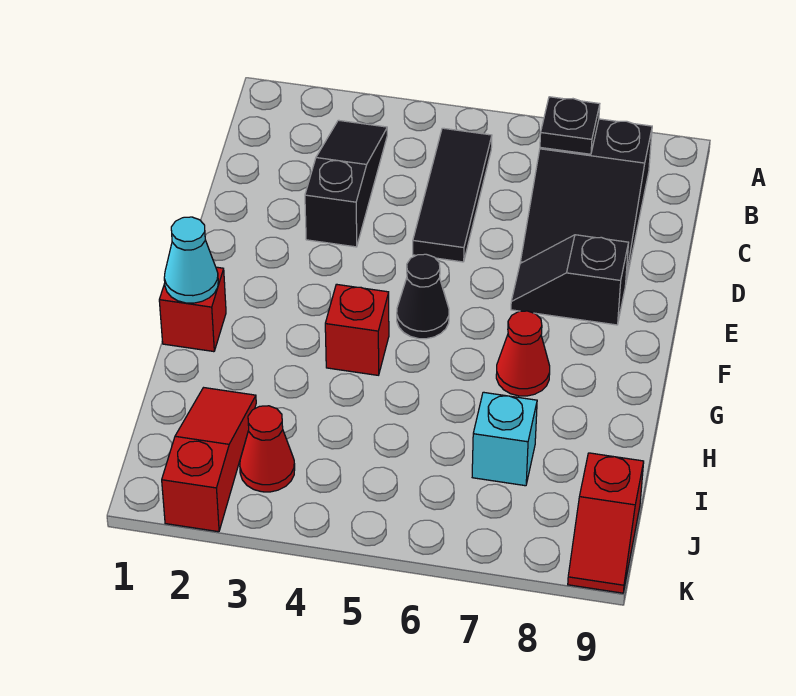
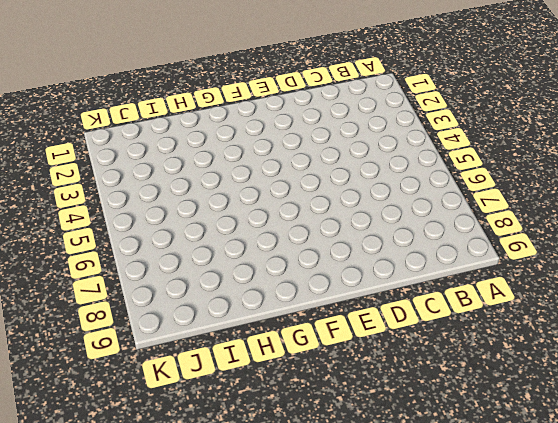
none -> black 1x3 slope [305,120,387,247]
none -> black 1x3 tile [413,128,492,262]
none -> black 2x3 slope [520,119,652,281]

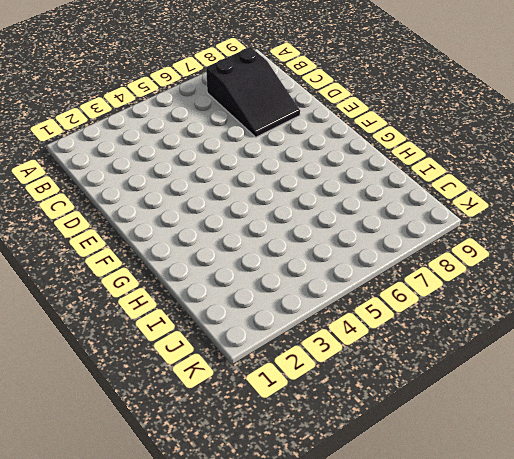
none -> black 1x3 slope [305,120,387,247]
none -> black 1x3 tile [413,128,492,262]
none -> black 1x2 slope [511,235,629,325]

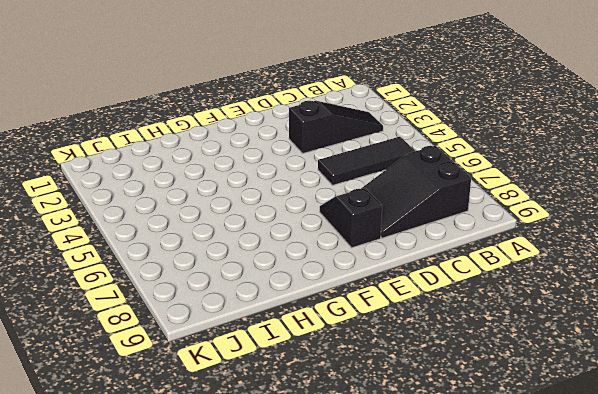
none -> black 1x1 cone [397,254,449,339]
none -> red 1x1 brick [159,267,226,352]
none -> red 1x1 brick [325,284,389,375]

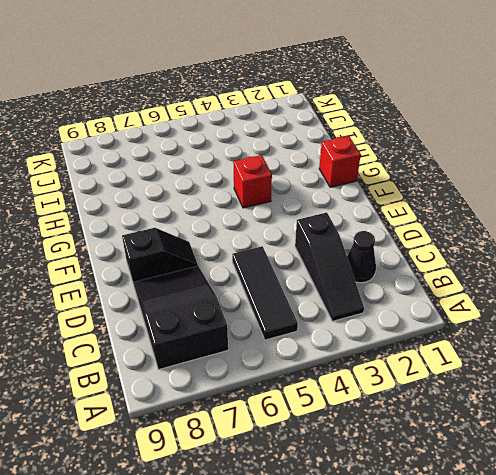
black 1x1 cone [347,231,376,283] -> black 1x1 cone moved to [397,254,449,339]
none -> red 1x1 cone [496,311,550,396]
none -> red 1x3 slope [162,388,256,532]
none -> cyan 1x1 brick [472,392,537,486]

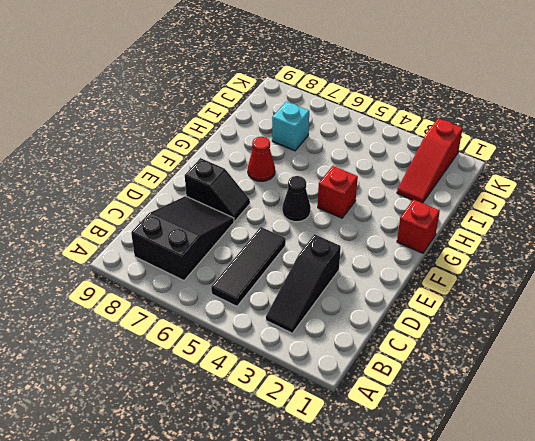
none -> red 1x1 cone [240,406,295,492]
none -> red 1x2 slope [568,453,644,593]
none -> black 1x1 plate [540,97,600,154]

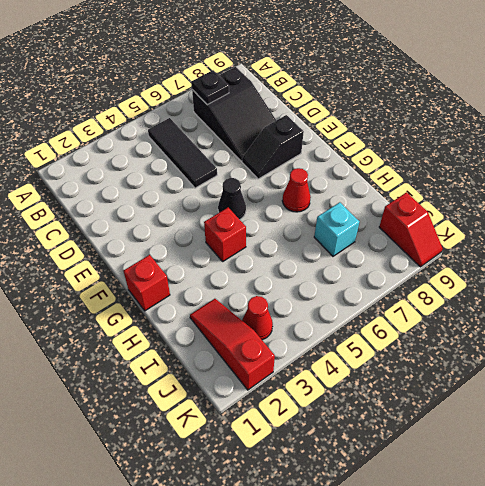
none -> black 1x3 slope [305,120,387,247]
none -> cyan 1x1 cone [164,217,218,303]

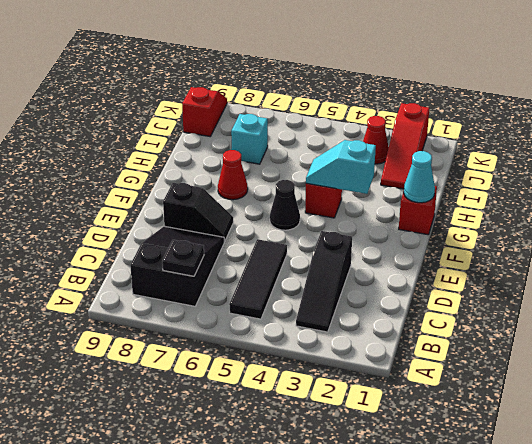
cyan 1x2 slope [306,140,376,194] -> none

